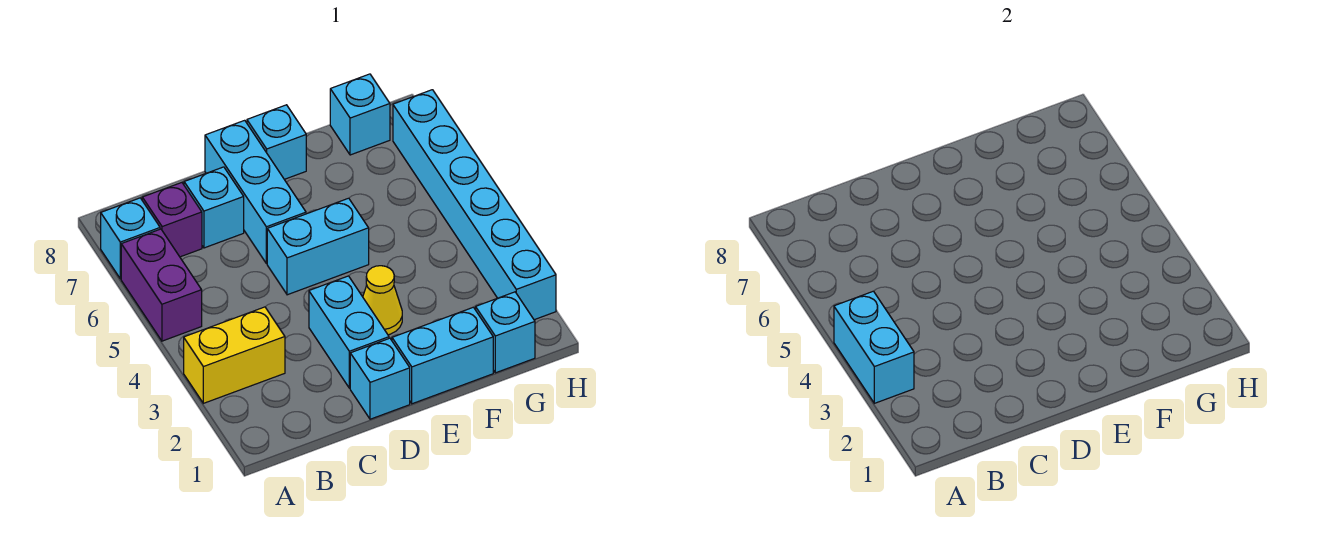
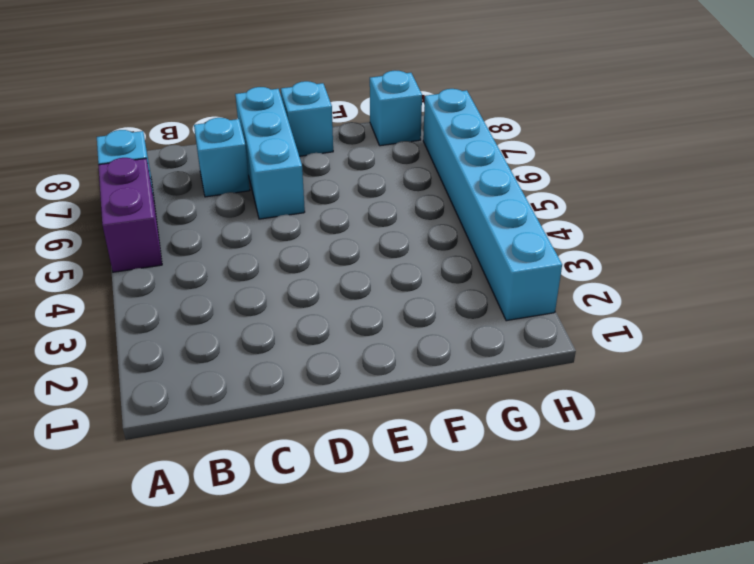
none -> yellow 1x2 brick [184,307,285,403]
none -> purple 1x1 brick [142,183,202,257]
none -> cyan 1x1 brick [350,338,410,419]

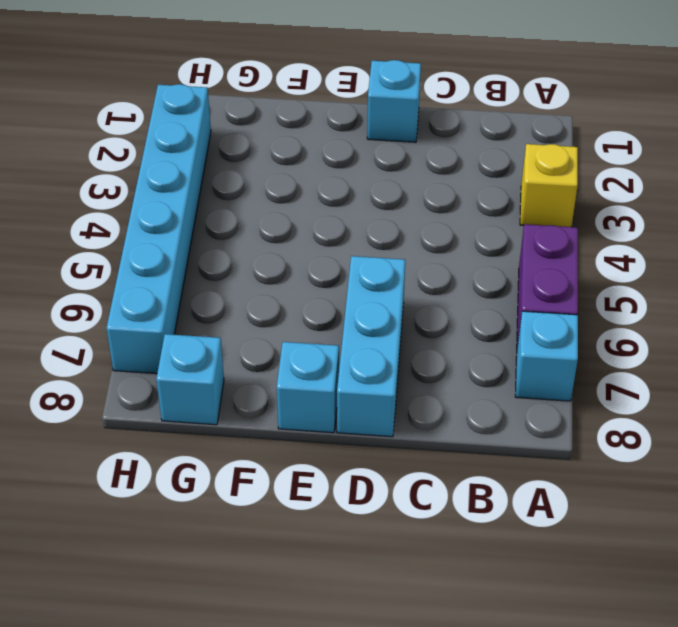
yellow 1x1 brick [520,144,578,227] -> yellow 1x2 brick [184,307,285,403]
none -> purple 1x1 brick [142,183,202,257]
none -> cyan 1x1 brick [184,167,244,248]
none -> cyan 1x2 brick [309,276,389,388]

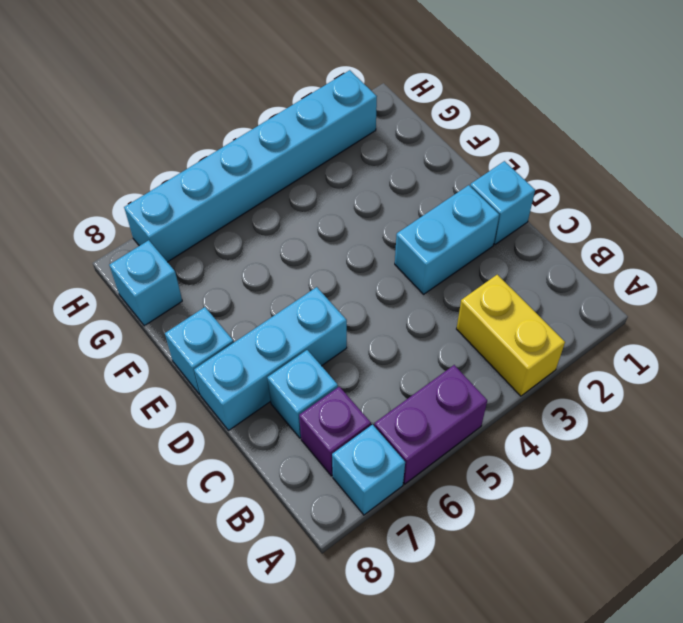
none -> cyan 1x2 brick [267,198,369,295]
none -> cyan 1x2 brick [392,307,493,404]
none -> yellow 1x1 cone [363,266,402,335]

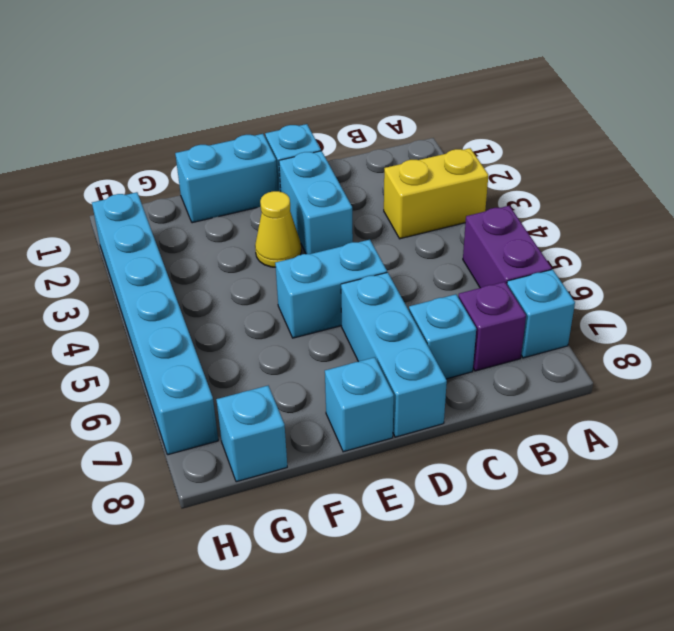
none -> cyan 1x1 brick [476,292,535,373]
none -> cyan 1x2 brick [834,291,914,403]

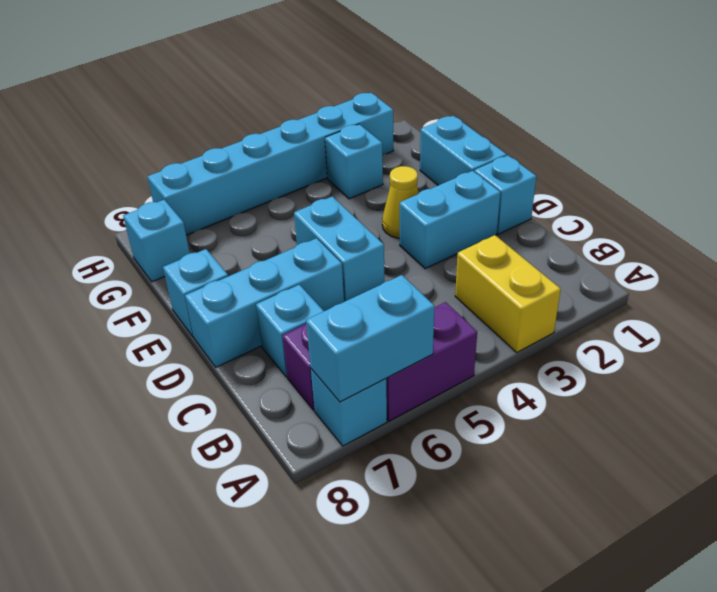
cyan 1x2 brick [306,275,434,402] -> cyan 1x2 brick moved to [834,291,914,403]
cyan 1x1 brick [325,124,383,199] -> cyan 1x1 brick moved to [476,292,535,373]

